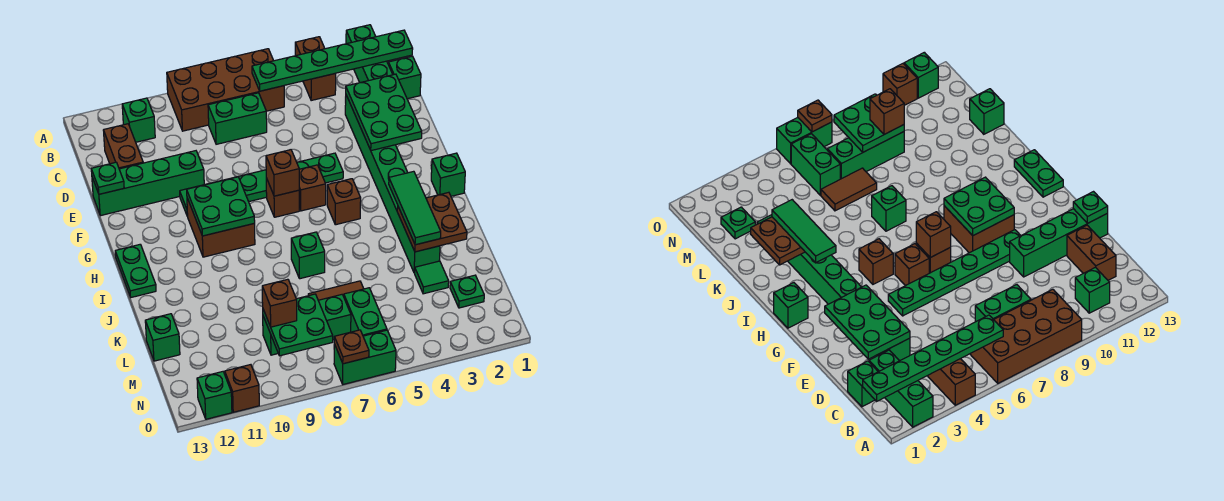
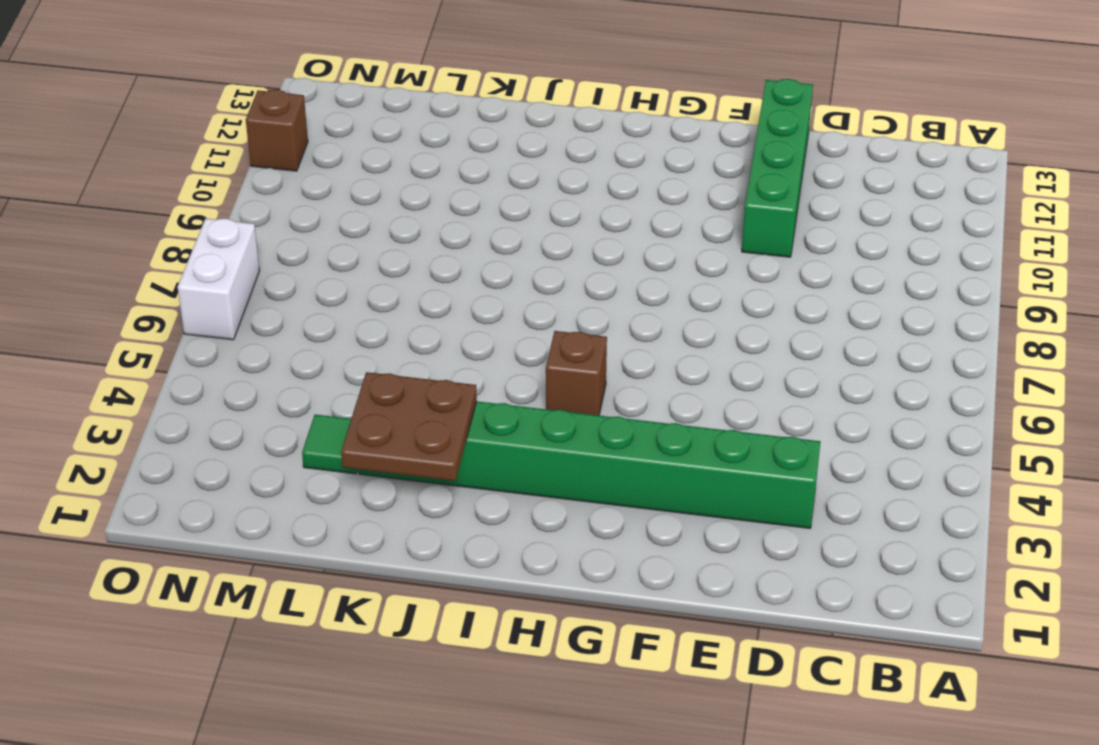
white 1x2 brick [178,218,259,340] -> green 1x2 brick [334,330,396,384]
none -> green 1x3 brick [346,25,393,83]
none -> brown 1x2 brick [295,37,336,101]
none -> brown 2x4 brick [167,49,284,131]
none -> green 1x1 brick [122,98,155,142]

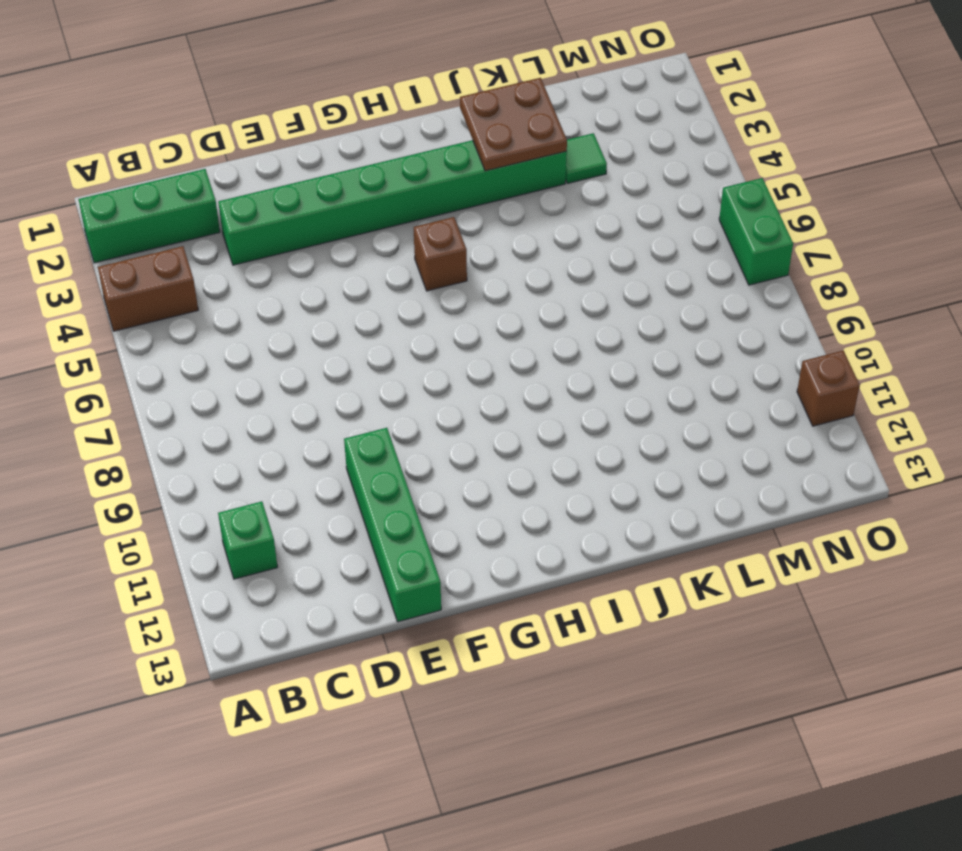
none -> brown 2x4 brick [167,49,284,131]
none -> green 1x1 brick [388,56,421,99]
none -> green 1x2 brick [208,93,267,144]
none -> brown 1x2 brick [103,124,143,169]

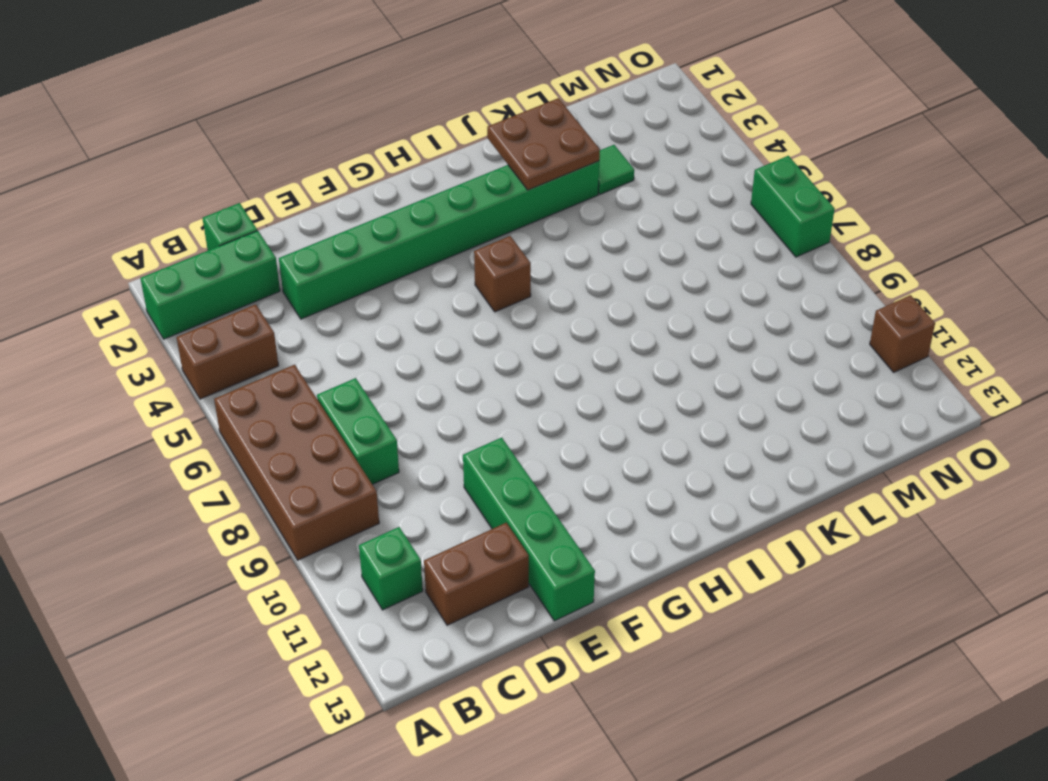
none -> green 1x6 plate [180,153,343,216]
none -> brown 1x1 brick [299,165,326,211]
none -> brown 1x1 brick [266,178,299,217]
none -> brown 2x2 brick [187,198,255,257]

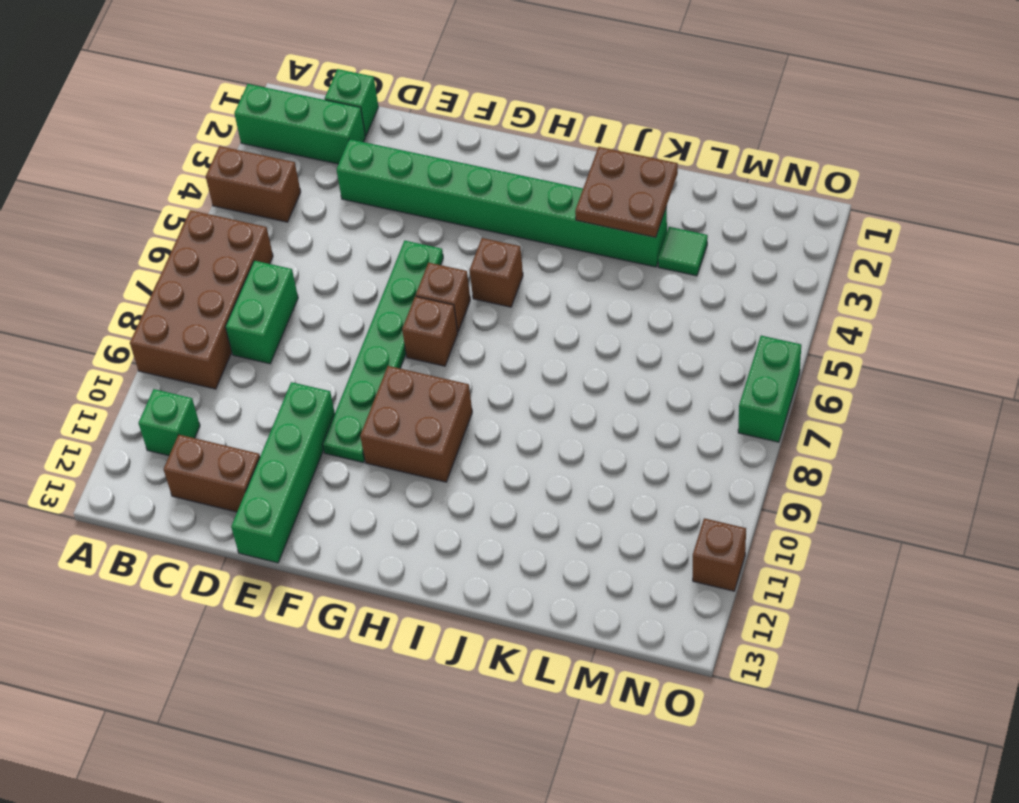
none -> green 1x1 brick [431,153,465,196]
none -> green 1x2 plate [115,244,156,297]
none -> green 1x1 brick [291,232,325,279]
none -> brown 1x2 tile [308,281,364,300]

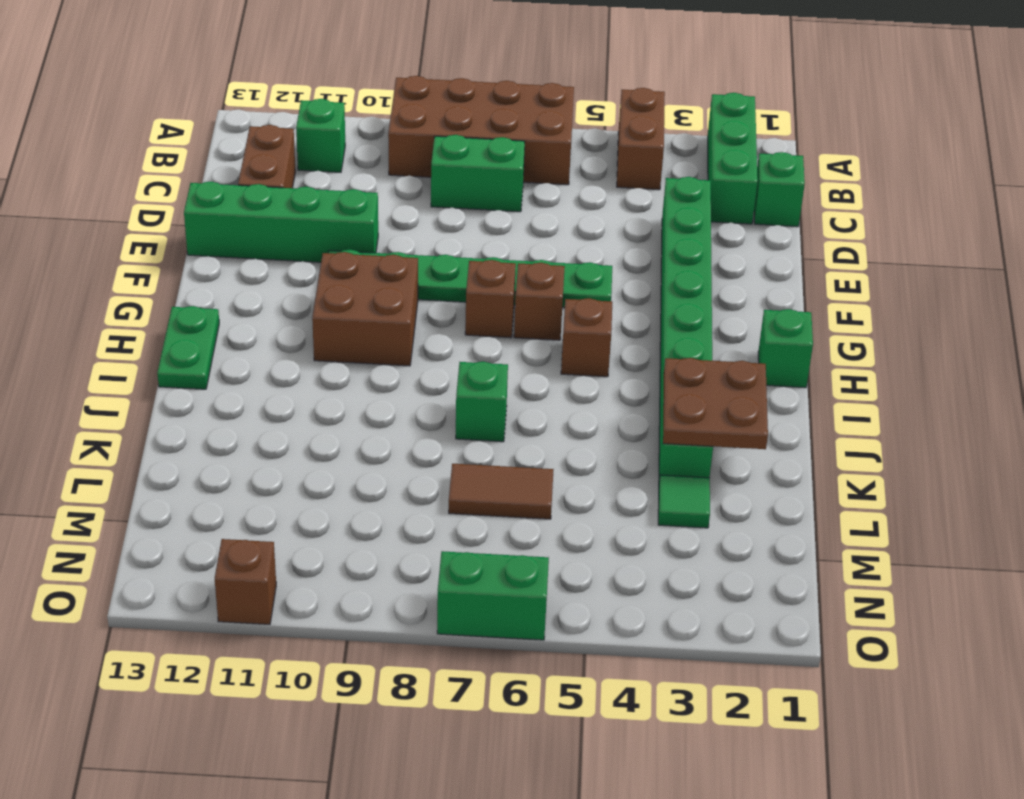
none -> green 1x1 brick [145,314,180,361]
none -> green 1x1 plate [450,275,484,308]
none -> green 1x2 brick [344,288,387,336]
none -> green 1x3 brick [263,295,351,355]

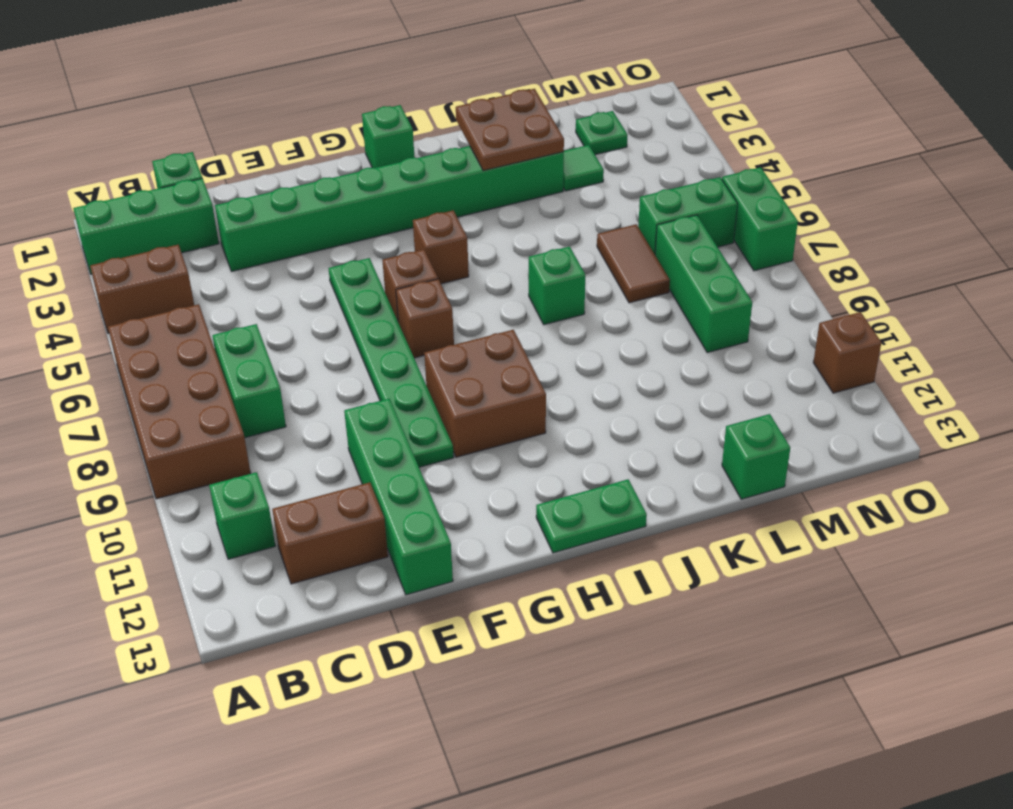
none -> green 1x1 brick [197,372,232,419]
none -> green 1x6 plate [252,30,413,91]
none -> green 2x3 plate [346,74,422,151]
none -> green 1x1 plate [91,162,124,194]

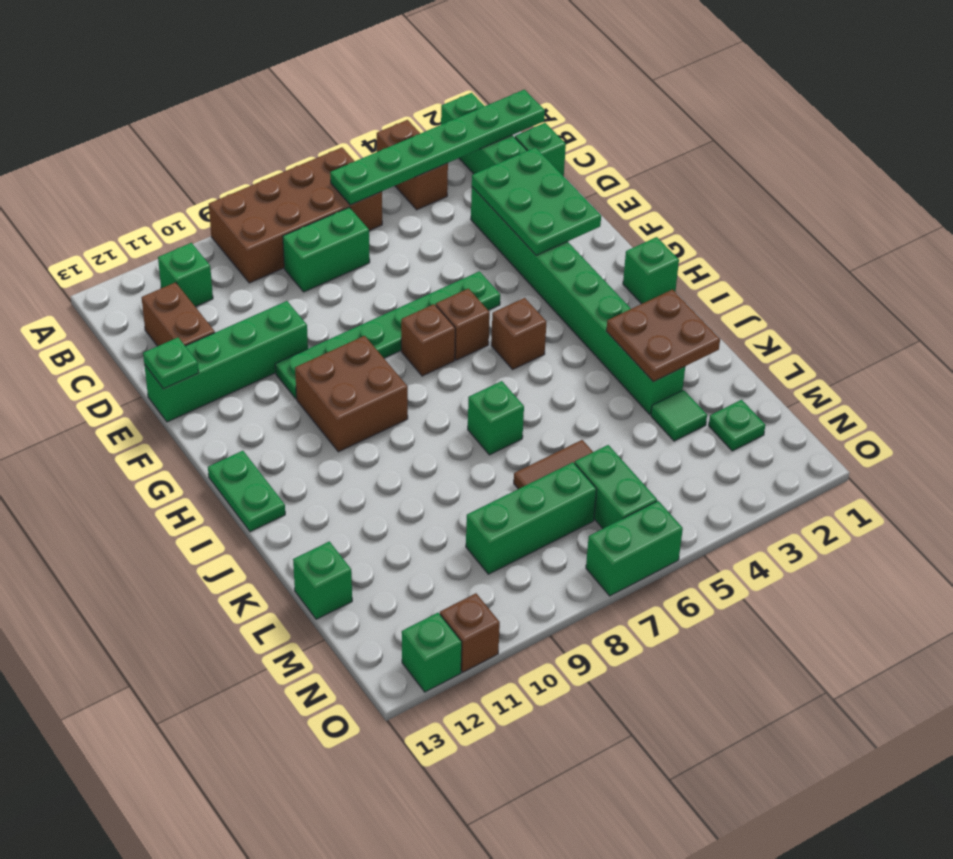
none -> brown 1x1 brick [266,150,299,196]
none -> green 2x2 plate [187,177,255,236]
none -> green 2x2 plate [263,294,333,356]
none -> brown 1x1 plate [334,330,369,364]

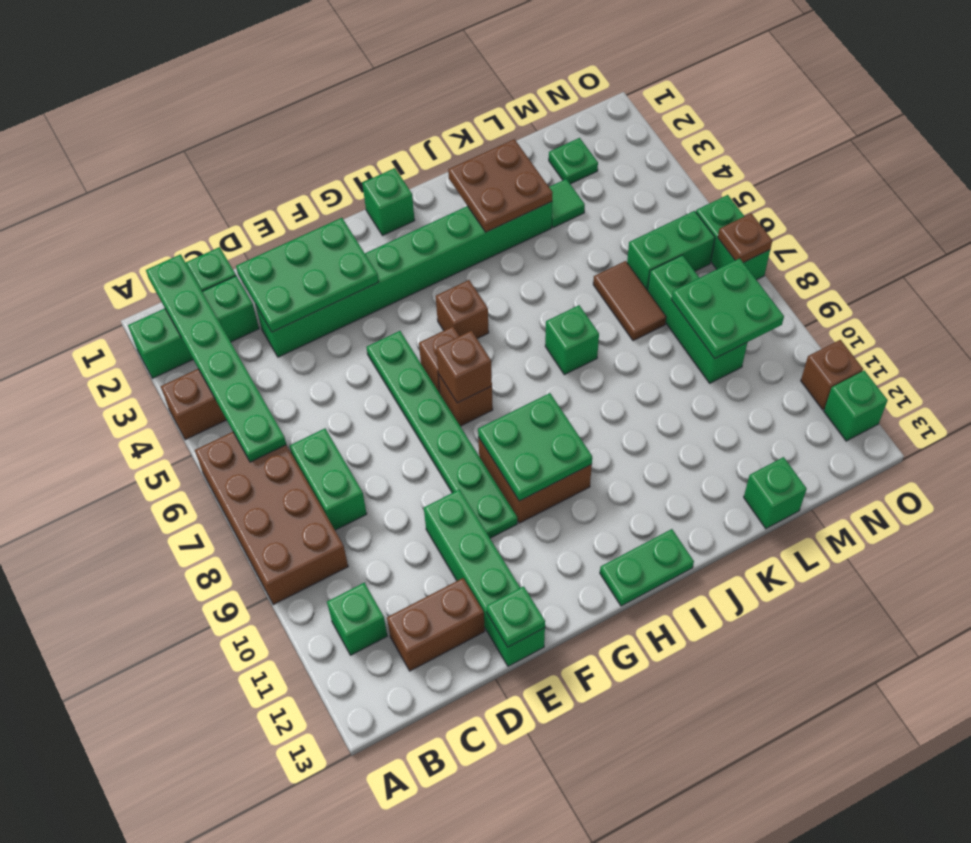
none -> green 1x3 tile [389,171,441,245]
none -> brown 1x1 brick [262,279,297,327]

